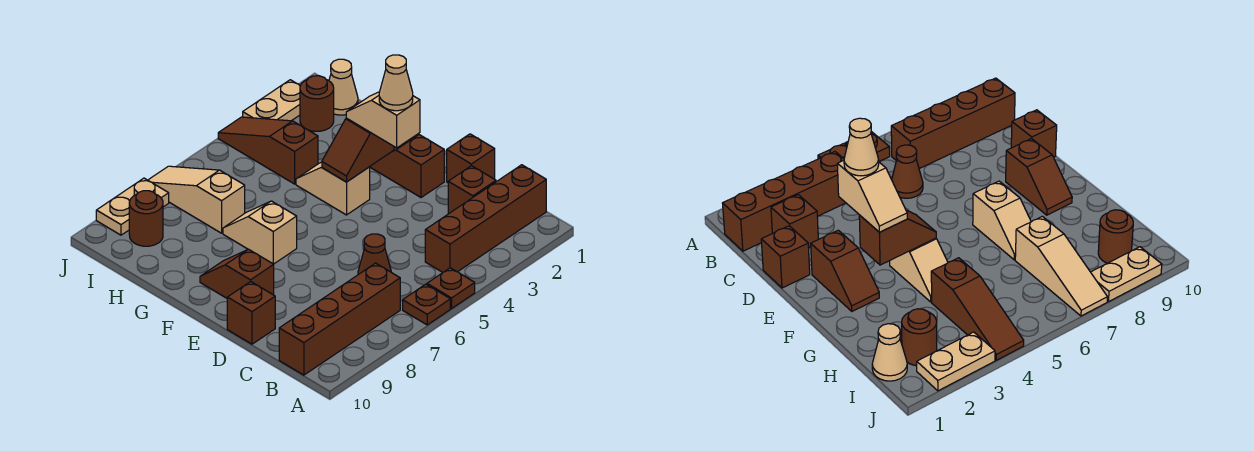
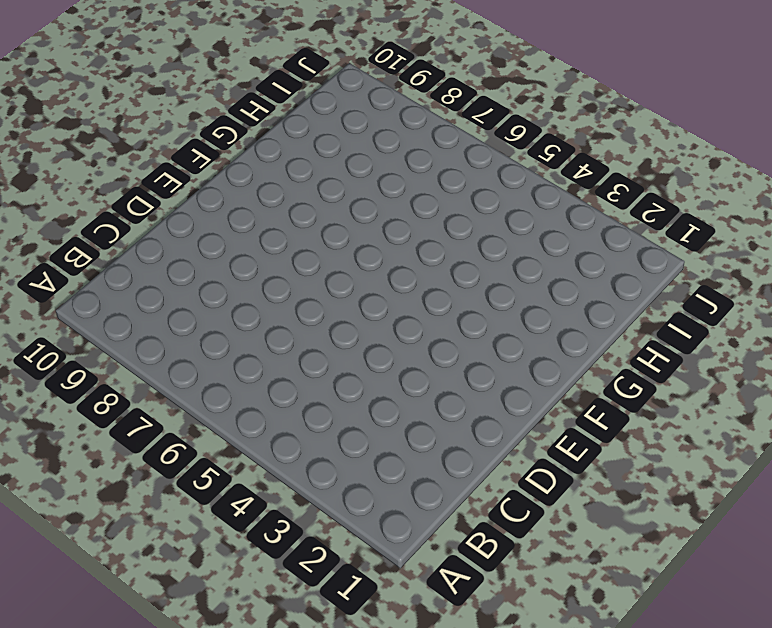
none -> brown 1x1 plate [427,268,475,308]
none -> brown 1x1 plate [403,284,450,325]
none -> brown 1x4 brick [425,165,546,272]

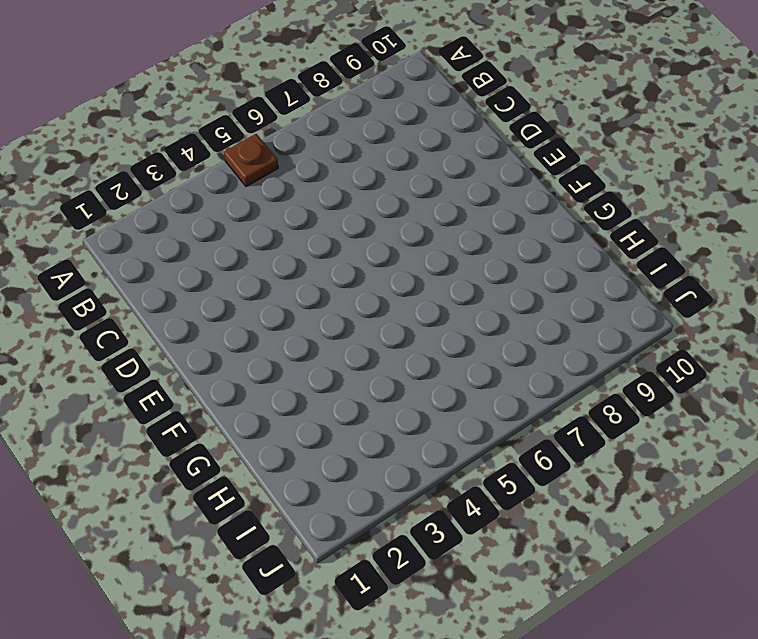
none -> brown 1x1 plate [403,284,450,325]
none -> brown 1x4 brick [425,165,546,272]
none -> brown 1x4 brick [279,263,400,375]

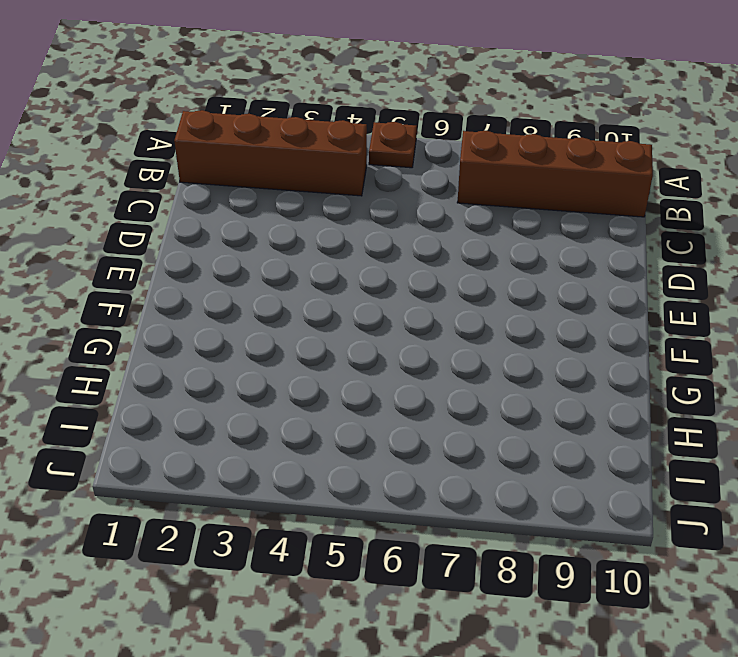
none -> brown 1x1 plate [403,284,450,325]
none -> brown 1x1 brick [448,166,496,214]
none -> brown 1x1 cone [358,234,391,275]

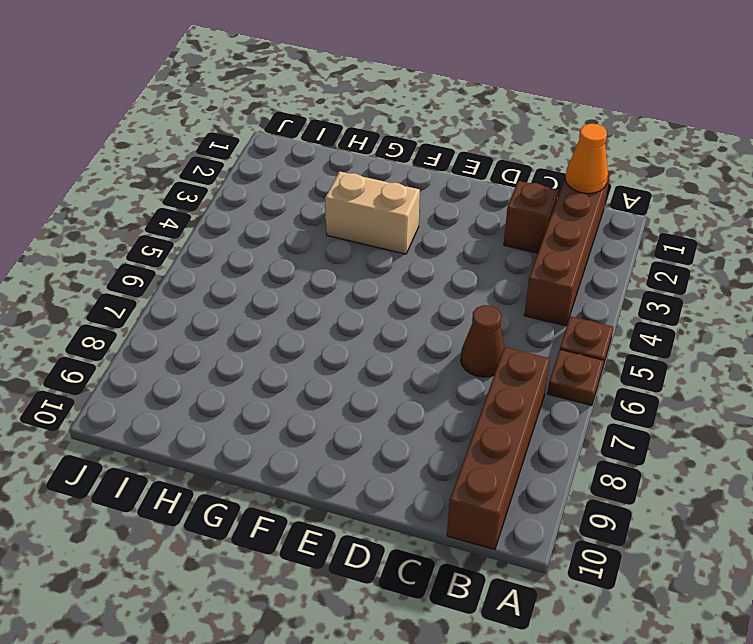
orange 1x1 cone [565,124,608,194] -> none
tan 1x2 brick [325,171,420,254] -> none
none -> brown 1x1 brick [447,134,495,183]
none -> brown 1x1 brick [227,282,275,344]
none -> brown 1x2 slope [371,135,444,198]

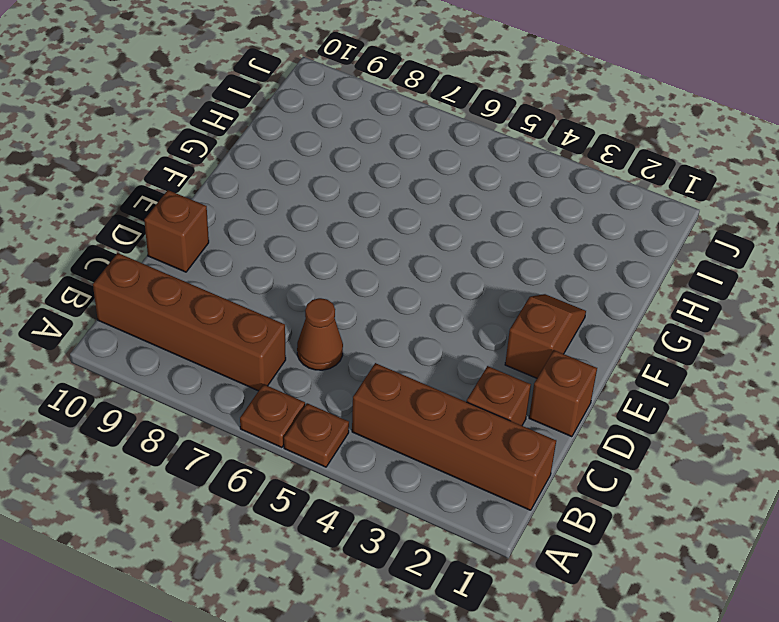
none -> brown 1x2 slope [200,249,274,298]
none -> tan 1x2 slope [296,162,370,215]
none -> tan 1x2 slope [223,201,297,264]

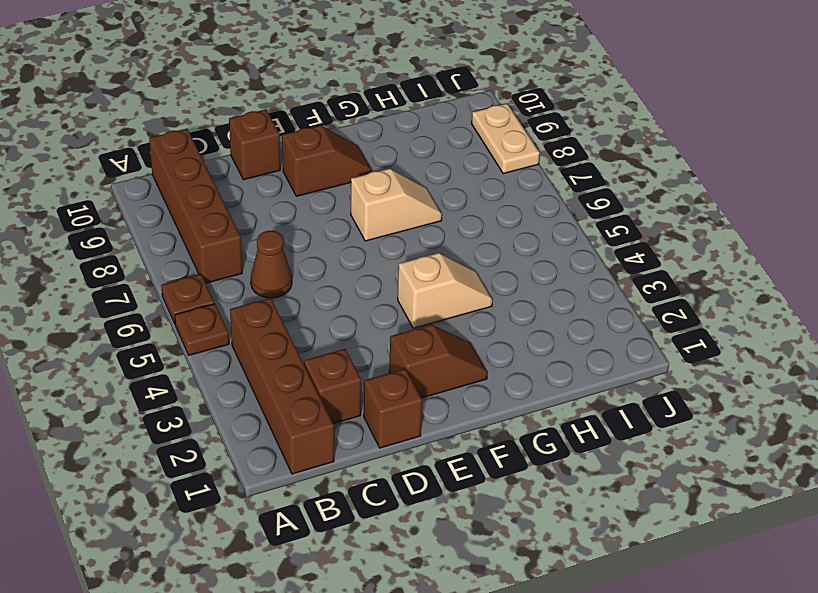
none -> brown 1x3 slope [218,117,318,184]
none -> tan 1x3 slope [148,166,245,233]
none -> tan 1x1 cone [329,59,358,115]

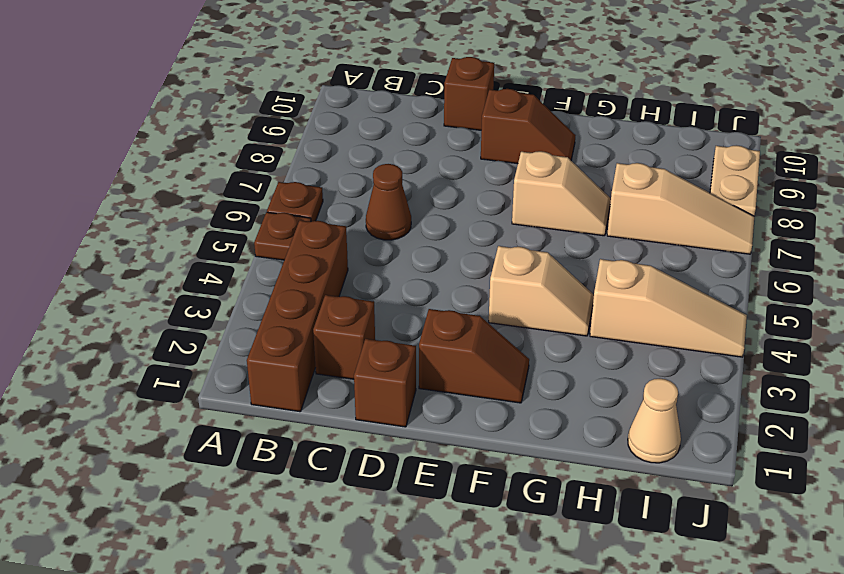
tan 1x3 slope [590,259,747,357] -> brown 1x3 slope [218,117,318,184]
none -> brown 1x4 brick [279,263,400,375]
none -> brown 1x1 round brick [300,76,334,131]
none -> brown 1x1 round brick [129,191,163,246]

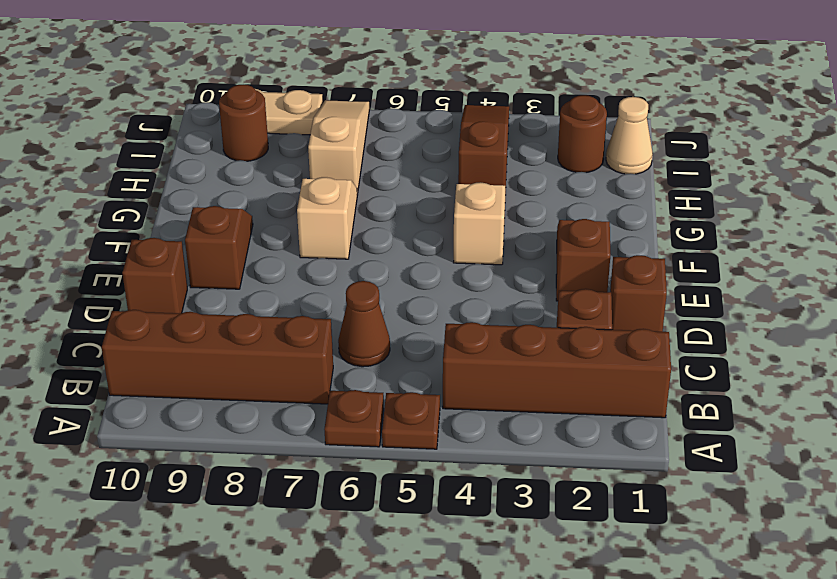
none -> tan 1x2 plate [243,80,300,121]
none -> brown 1x2 slope [322,118,394,182]
none -> tan 1x2 slope [346,92,420,148]

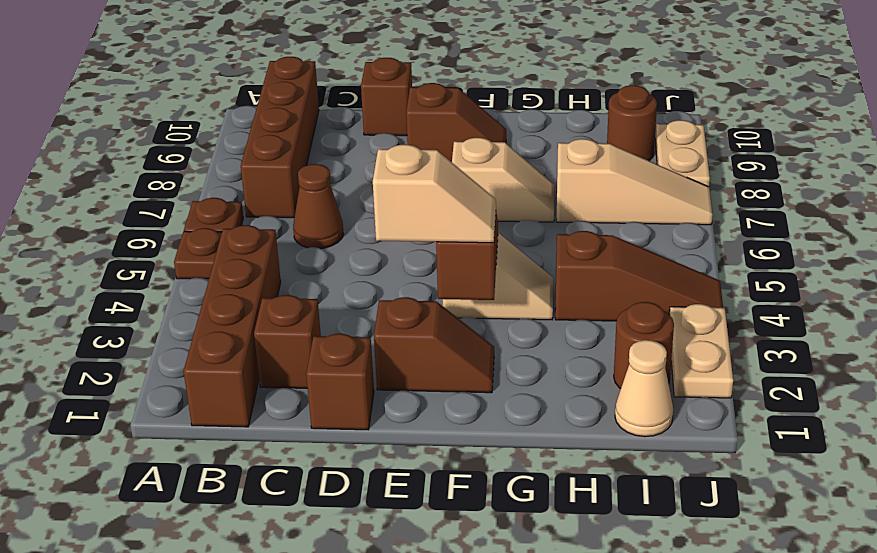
none -> tan 1x1 cone [379,55,413,111]

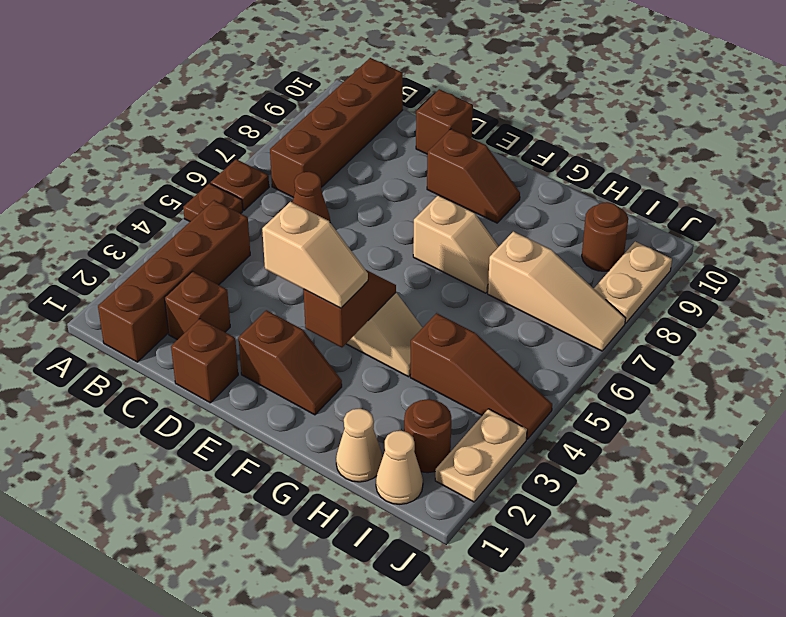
tan 1x1 cone [336,409,383,482] -> tan 1x1 cone moved to [379,55,413,111]

